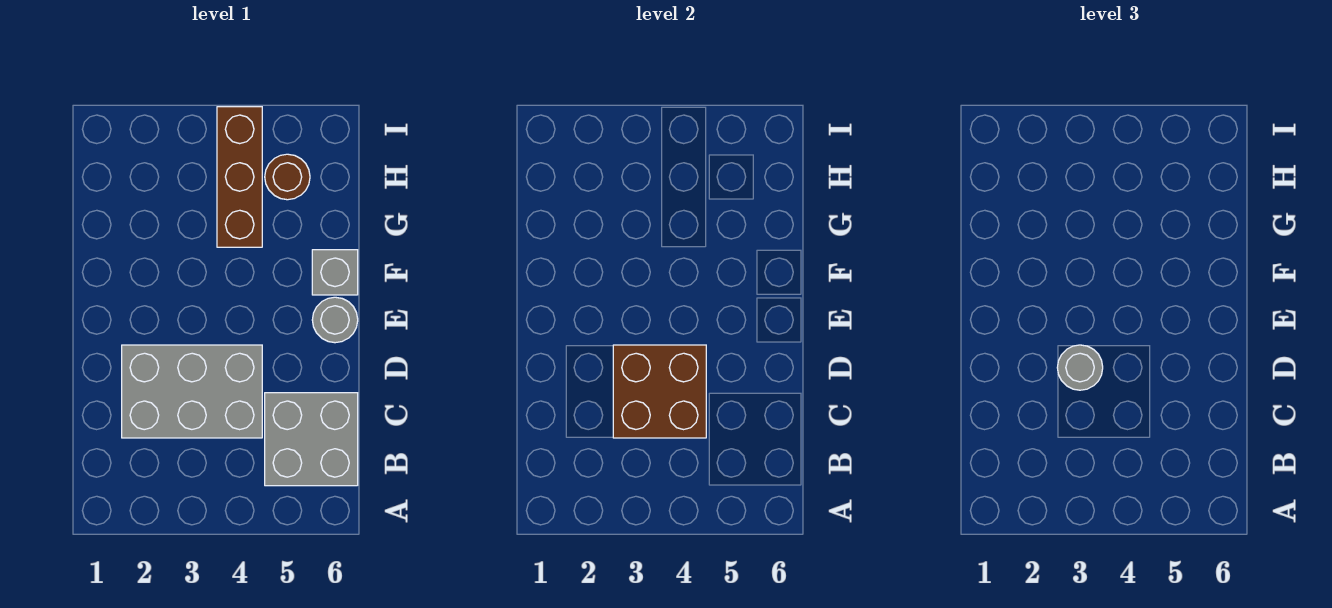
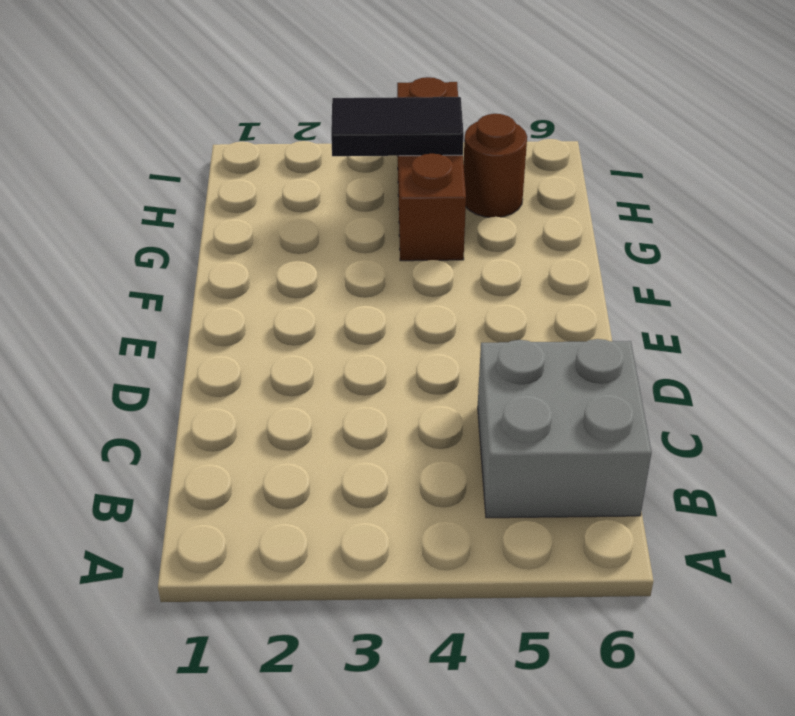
black 1x2 tile [331,97,464,156] -> none
none -> grey 2x3 brick [122,345,262,438]
none -> grey 1x1 round brick [312,297,358,343]

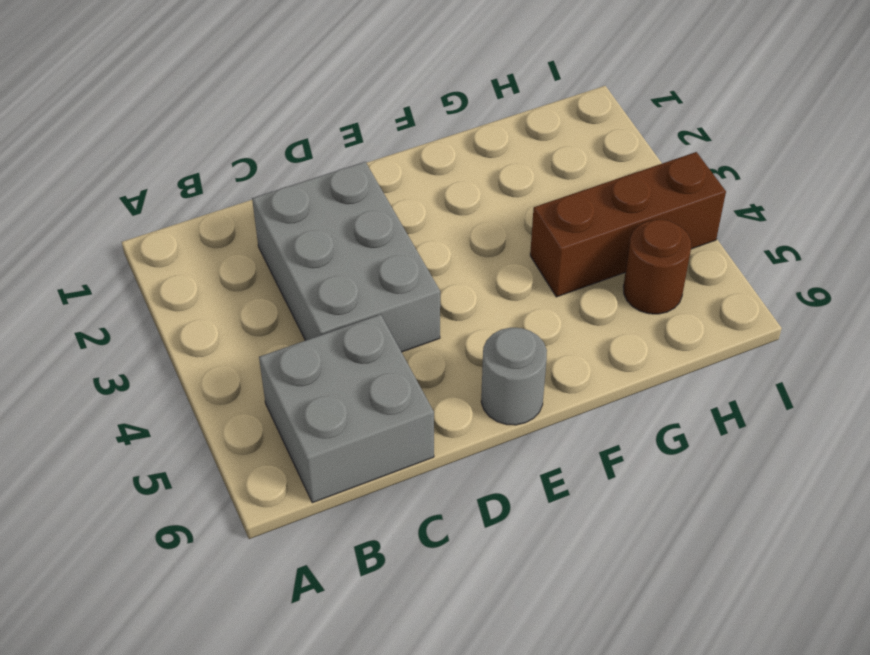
none -> grey 1x1 brick [312,250,358,295]
none -> brown 2x2 brick [613,345,706,438]

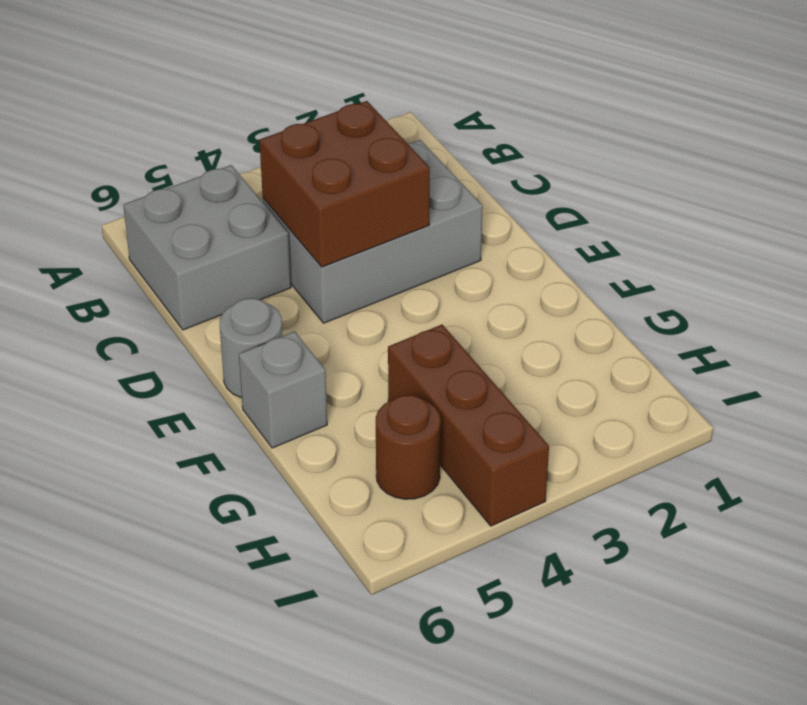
none -> grey 1x1 round brick [1057,345,1103,390]

